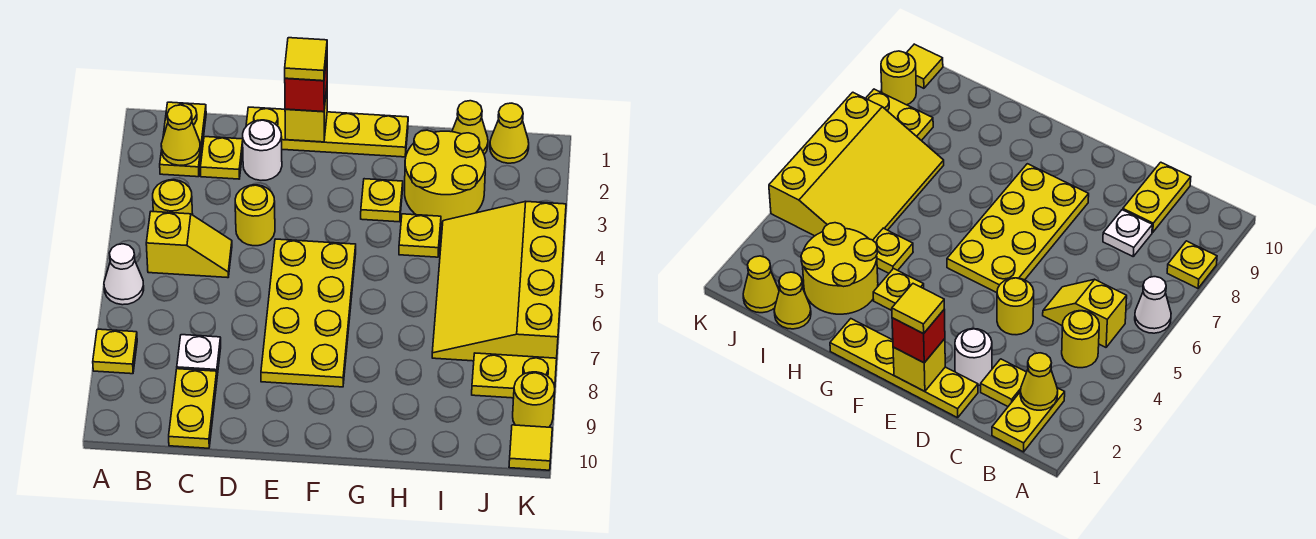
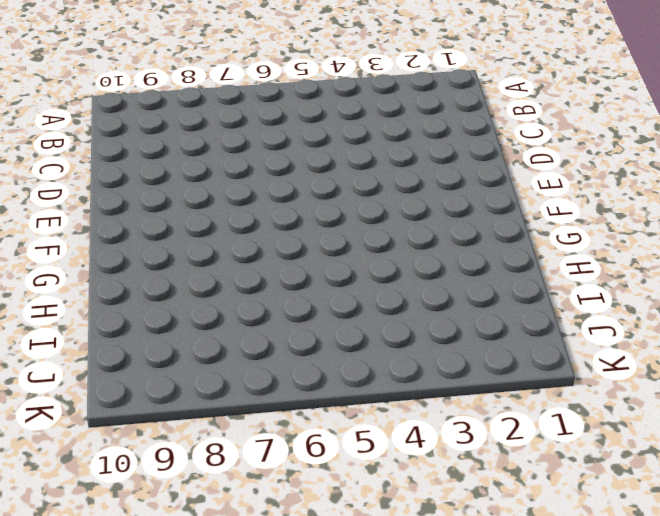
none -> white 1x1 cone [104,244,144,305]
none -> yellow 1x1 plate [93,329,137,374]
none -> yellow 1x2 plate [160,102,206,177]

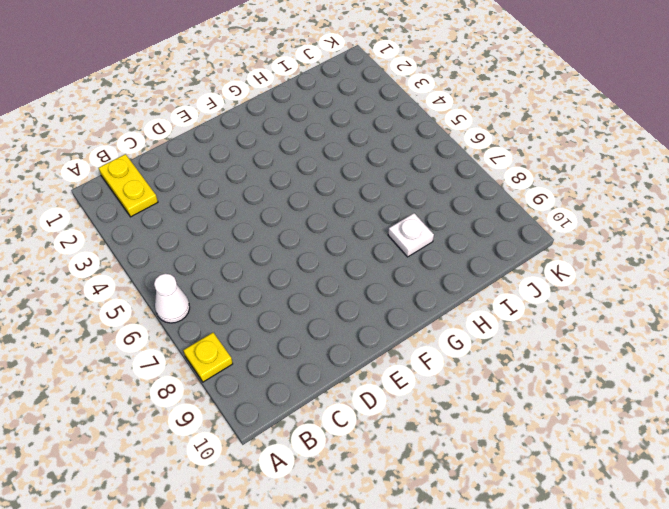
white 1x1 plate [388,213,434,257] -> white 1x1 plate moved to [177,335,221,376]
none -> yellow 1x1 round brick [153,180,193,215]
none -> yellow 1x2 slope [146,211,232,278]
none -> yellow 1x1 plate [200,137,243,179]

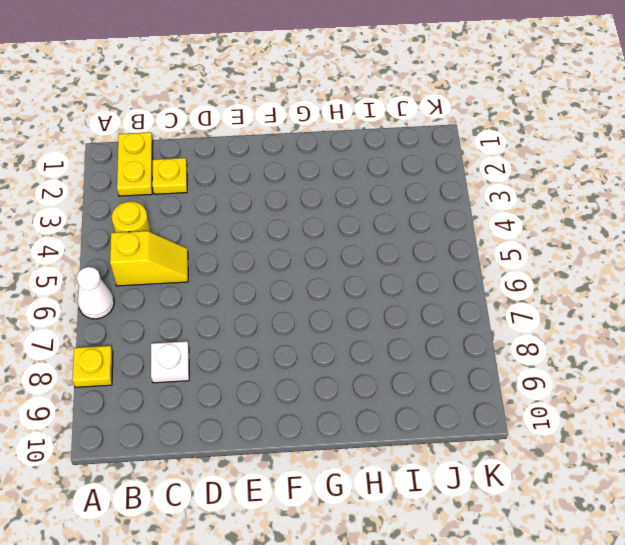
none -> yellow 1x2 plate [169,369,217,448]
none -> yellow 1x4 plate [246,107,408,157]
none -> white 1x1 round brick [243,120,282,180]

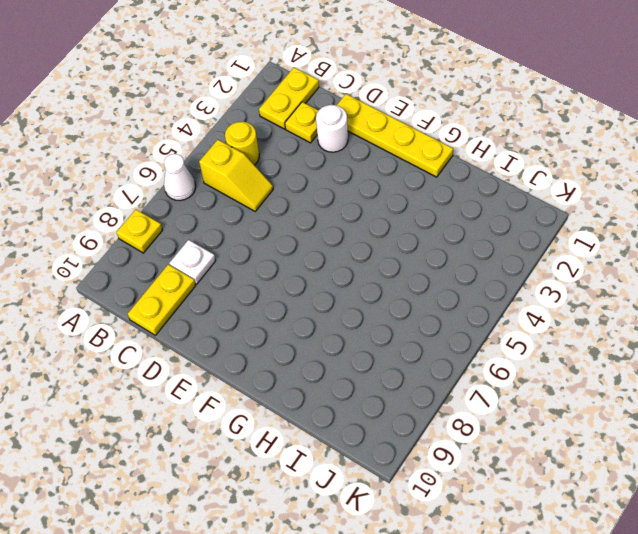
none -> yellow 1x1 round brick [235,185,275,246]
none -> yellow 2x4 plate [261,239,356,387]
none -> yellow 1x1 plate [361,179,403,222]

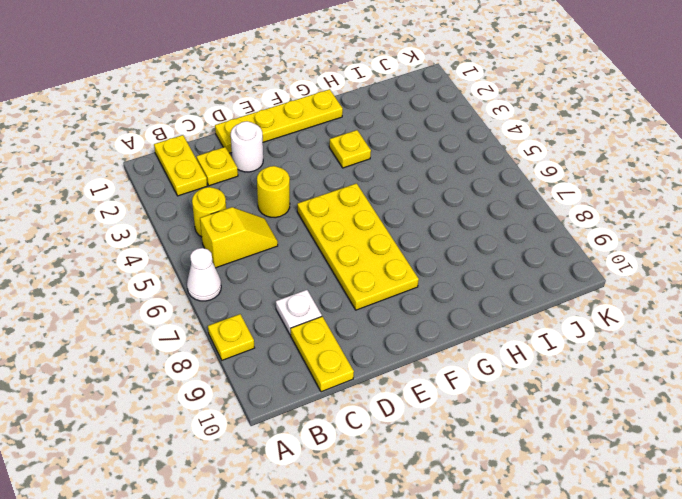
none -> yellow 2x2 round brick [405,130,486,224]
none -> yellow 1x1 plate [399,214,441,257]
none -> yellow 1x1 cone [452,101,488,154]

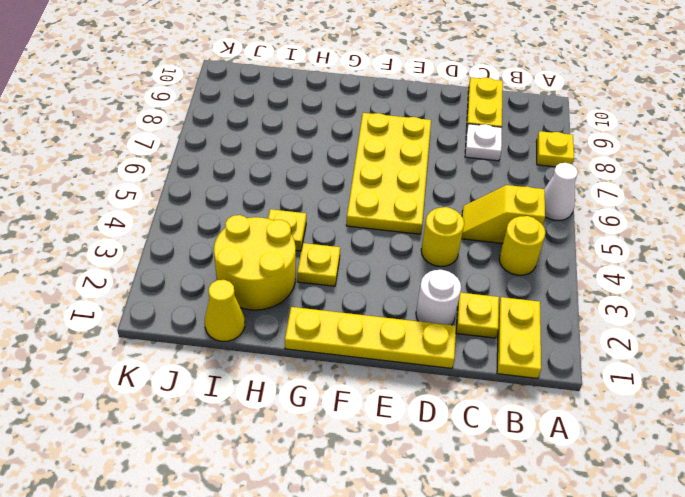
none -> yellow 3x4 slope [432,202,566,361]
none -> yellow 1x1 cone [490,103,529,163]
none -> yellow 1x2 plate [472,353,557,398]

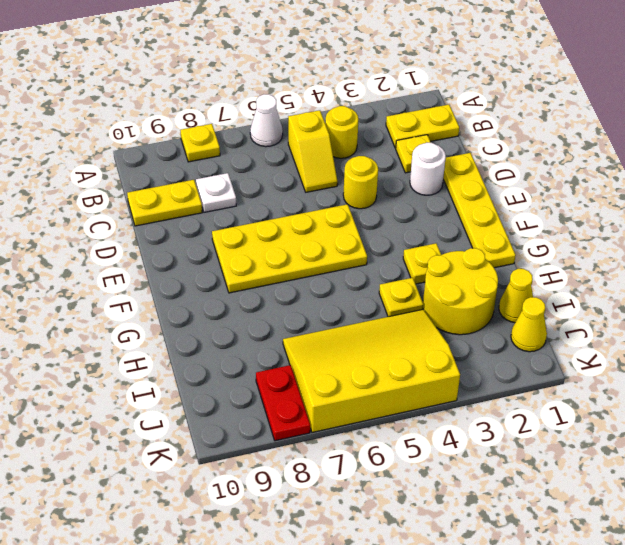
red 1x2 plate [256,365,310,441] -> yellow 1x2 plate [472,353,557,398]
none -> yellow 1x1 round brick [513,372,555,427]
none -> yellow 1x1 tile [509,425,552,470]
none -> yellow 1x1 cone [161,105,200,166]

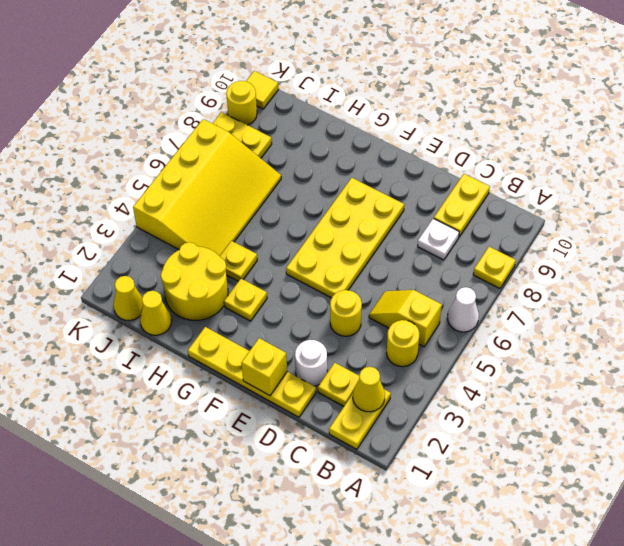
none -> red 1x1 brick [285,57,327,112]
none -> yellow 1x1 tile [285,38,327,81]

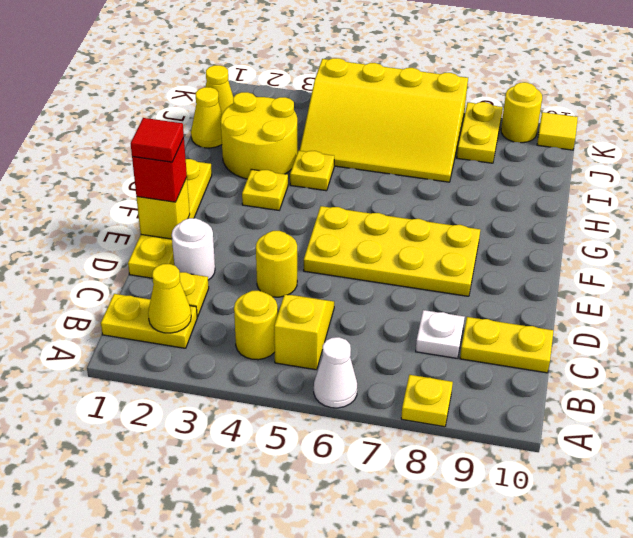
red 1x1 tile [131,118,184,162] -> yellow 1x1 tile [285,38,327,81]

